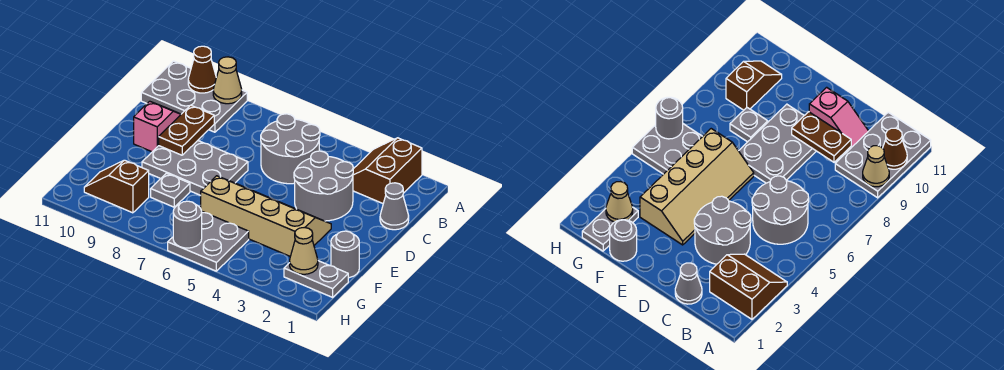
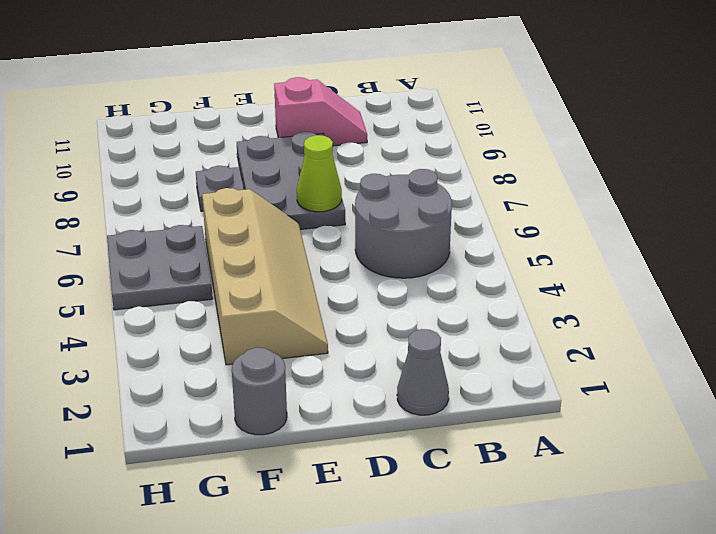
lime 1x1 cone [297,135,342,212] -> none
none -> brown 2x2 slope [353,138,422,203]
none -> grey 2x3 plate [141,61,247,132]
none -> grey 2x2 round brick [294,151,353,221]

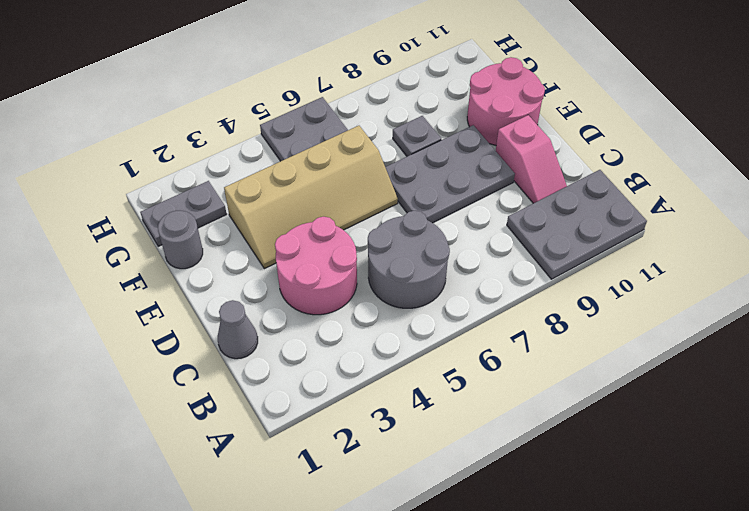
pink 2x2 round brick [275,217,357,315] -> grey 2x2 round brick [294,151,353,221]
pink 2x2 round brick [467,57,545,145] -> none
none -> brown 2x2 slope [353,138,422,203]
none -> brown 1x2 slope [84,160,149,213]
none -> tan 1x1 cone [213,57,242,104]

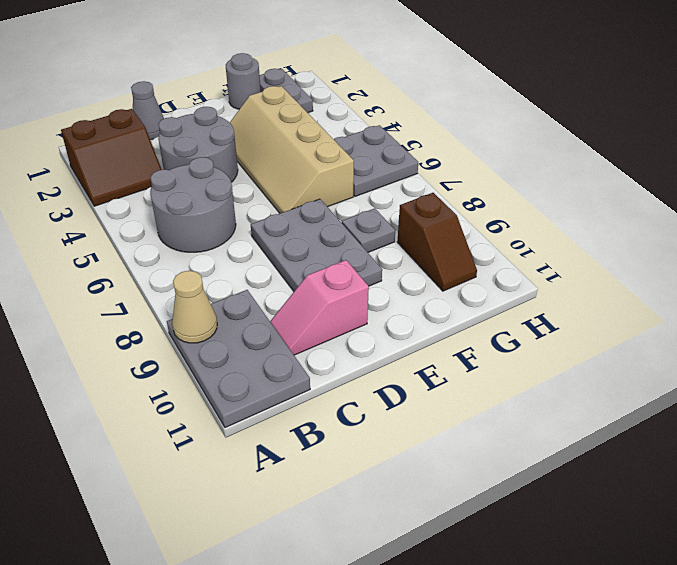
none -> brown 1x1 cone [188,46,216,93]
none -> brown 1x2 plate [159,105,214,155]
none -> tan 1x1 cone [290,228,318,274]

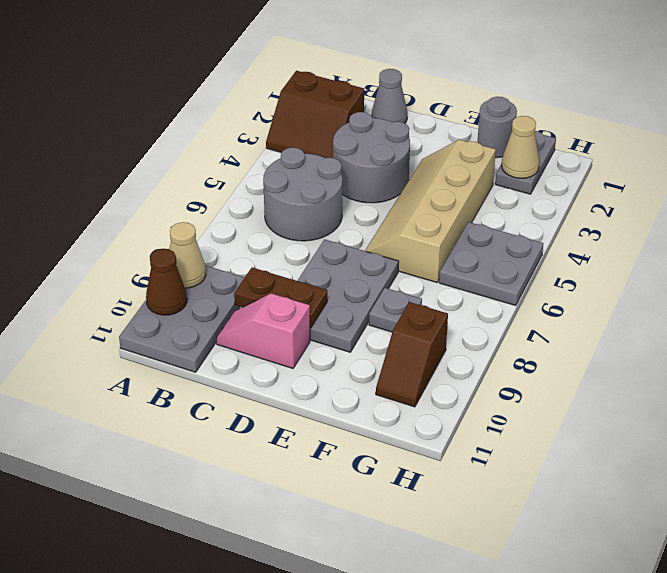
none -> grey 1x1 round brick [173,201,202,248]

